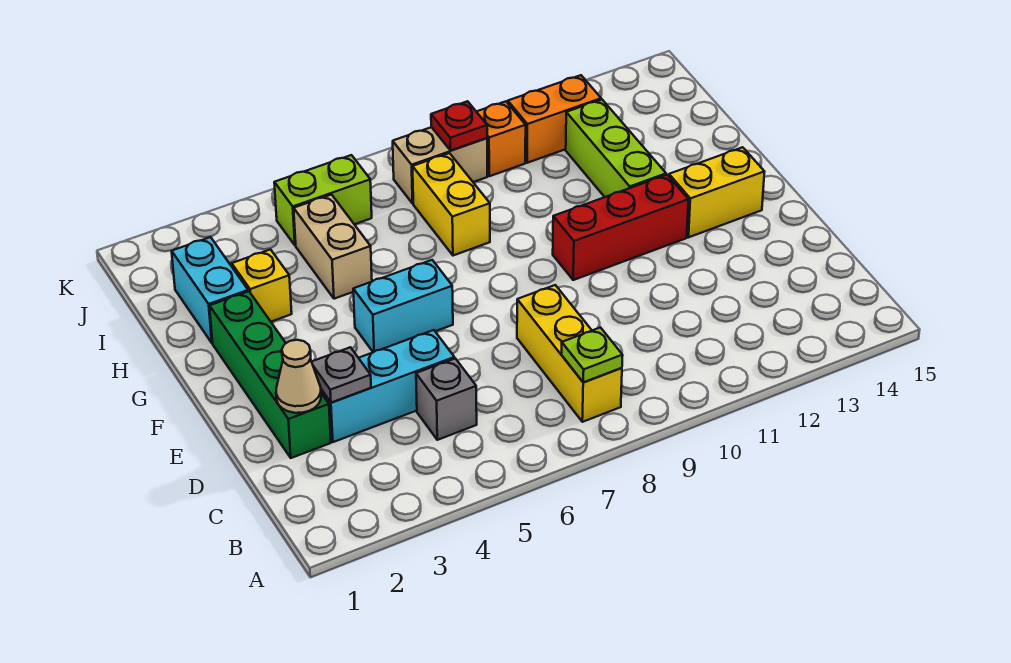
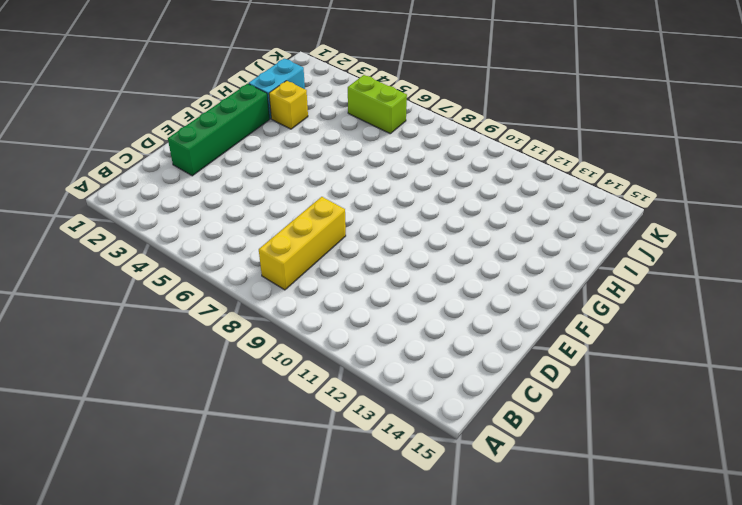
none -> grey 1x1 brick [416,358,477,440]
none -> cyan 1x3 brick [321,330,454,442]
none -> cyan 1x2 brick [353,260,453,352]

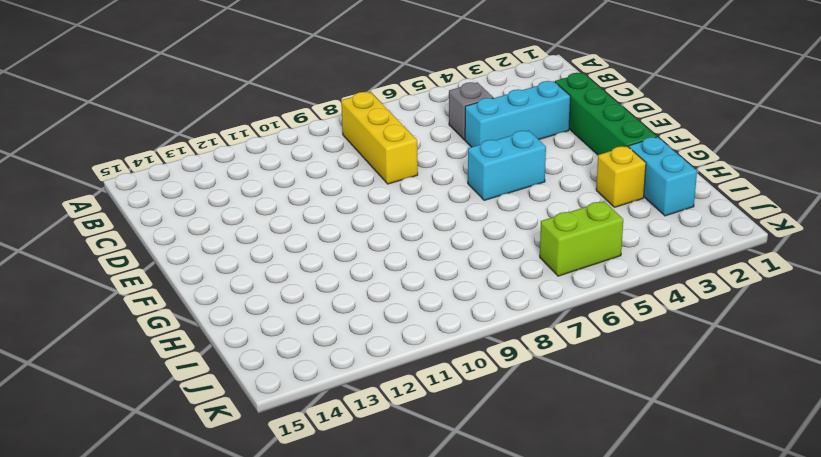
none -> red 1x3 brick [553,175,689,280]
none -> yellow 1x2 brick [669,147,764,237]
none -> lime 1x3 brick [566,99,666,197]

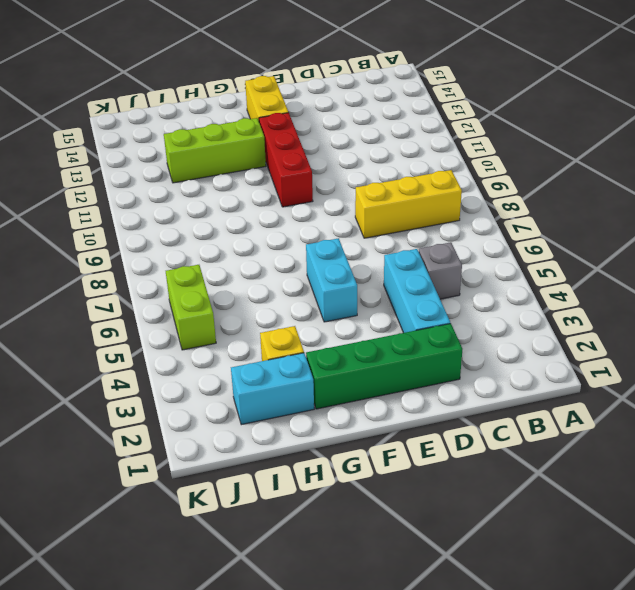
none -> tan 1x2 brick [294,195,372,299]
none -> yellow 1x2 brick [413,153,490,256]
none -> tan 1x2 brick [393,127,487,203]

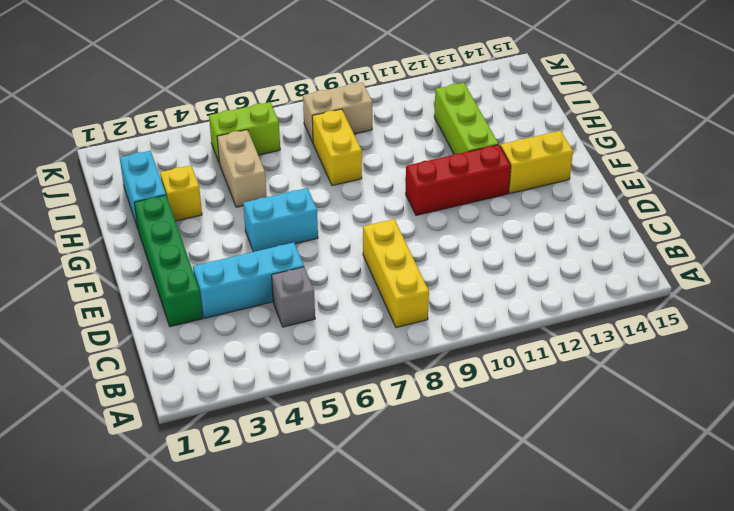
none -> orange 1x1 brick [476,101,526,176]
none -> orange 1x2 brick [508,75,601,163]
none -> lime 1x1 plate [562,328,623,382]

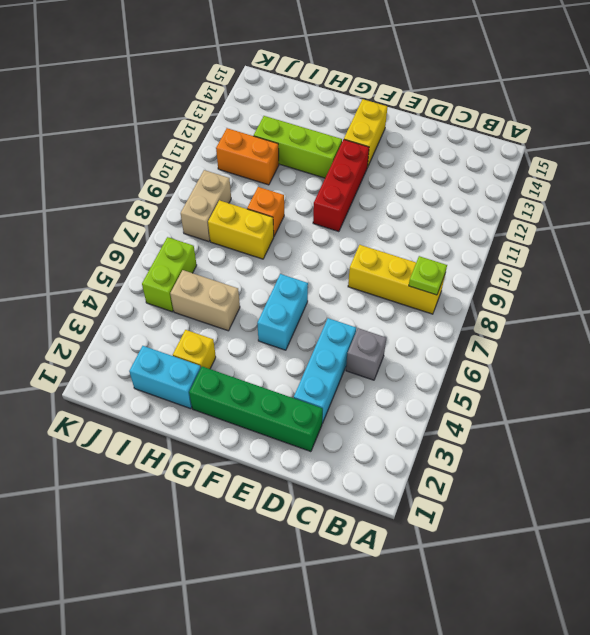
orange 1x1 brick [247,187,284,236] -> orange 1x1 brick moved to [476,101,526,176]
orange 1x2 brick [216,128,279,185] -> orange 1x2 brick turned to [508,75,601,163]
none -> tan 1x1 cone [276,340,321,413]
none -> grey 1x1 plate [312,347,371,403]
none -> red 1x1 plate [431,101,487,151]

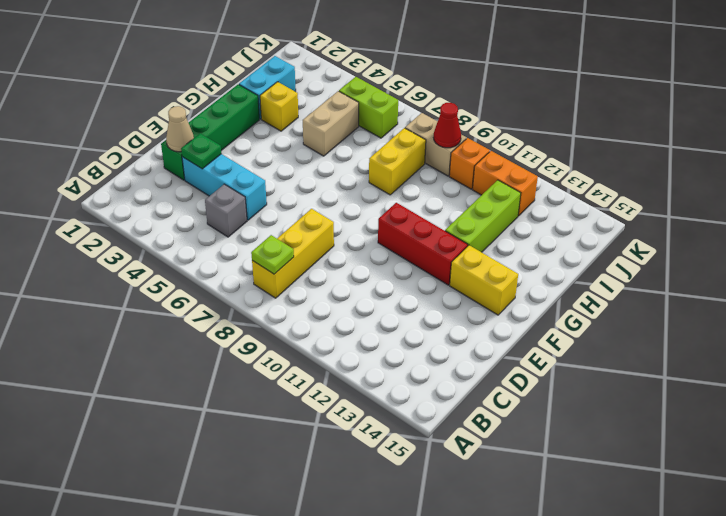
green 1x1 plate [181,133,221,169] -> grey 1x1 plate [312,347,371,403]
red 1x1 cone [434,103,461,148] -> red 1x1 plate [431,101,487,151]
none -> cyan 1x2 brick [353,260,453,352]

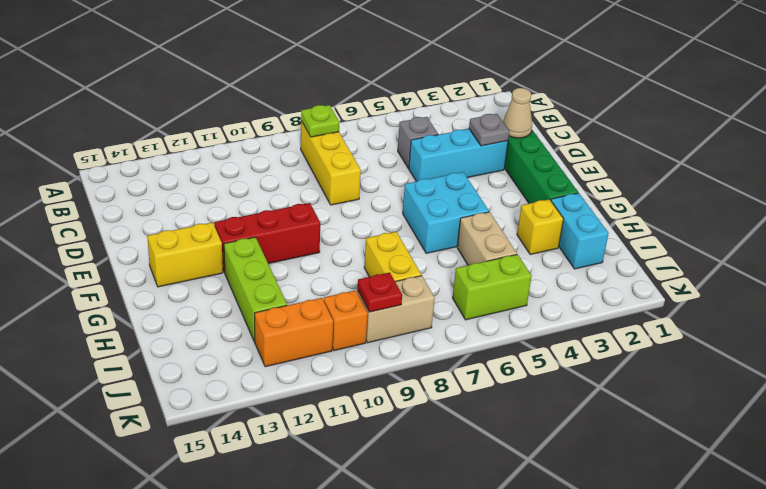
cyan 2x2 brick [403,172,489,253] -> cyan 1x2 brick [353,260,453,352]

